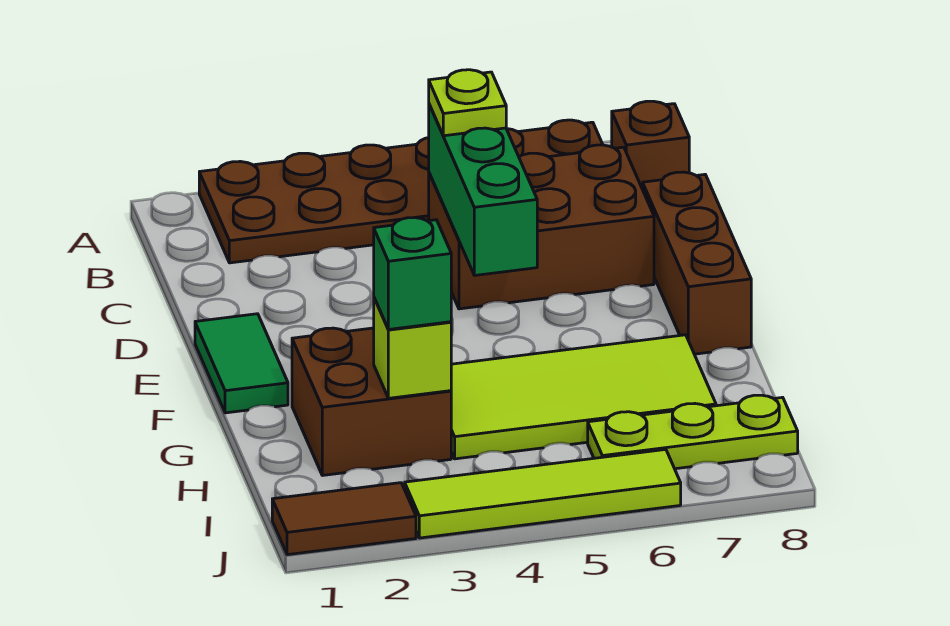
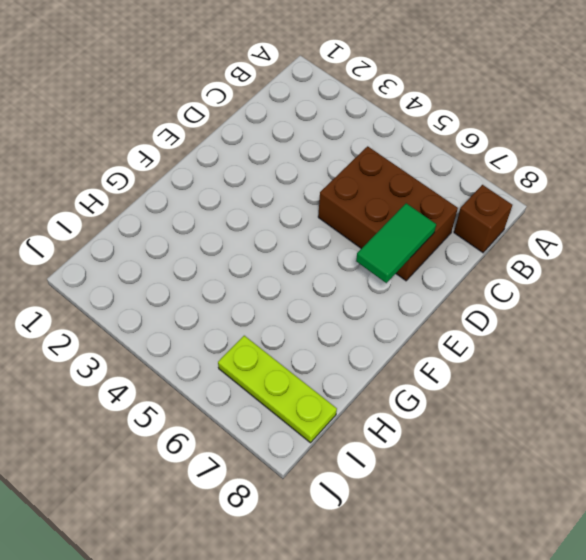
green 1x2 tile [356,203,436,283] -> green 1x2 tile moved to [195,314,288,413]
none -> brown 2x6 plate [199,120,603,263]
none -> brown 1x3 brick [643,172,751,354]
none -> brown 2x2 brick [292,328,451,475]

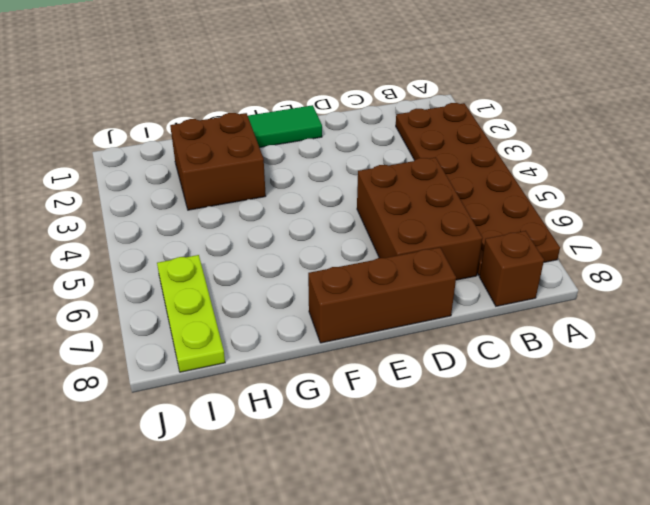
none -> lime 2x4 tile [451,335,716,459]
none -> brown 1x2 tile [272,483,416,555]
none -> lime 1x4 tile [405,449,681,538]

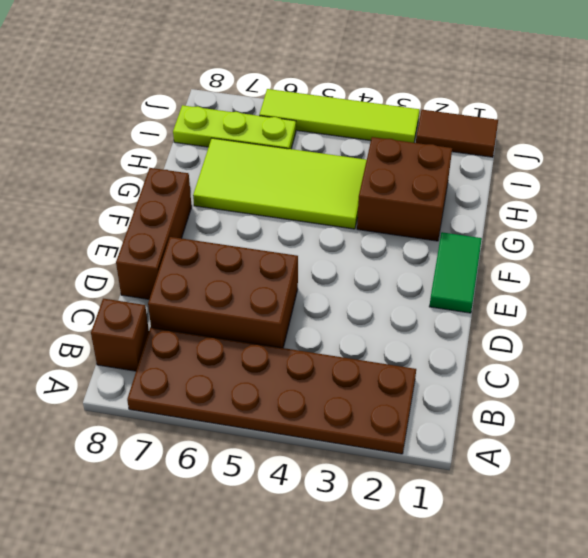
none -> green 1x3 brick [429,104,537,275]
none -> lime 1x1 brick [374,298,451,398]
none -> lime 1x1 plate [429,70,506,136]

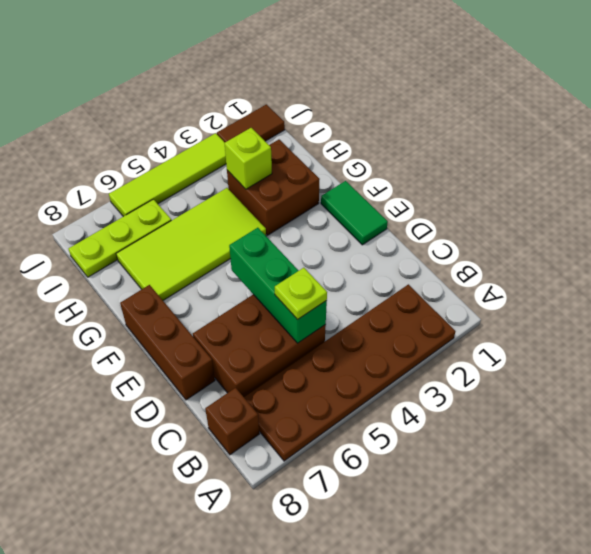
none -> green 1x1 brick [374,218,451,329]

